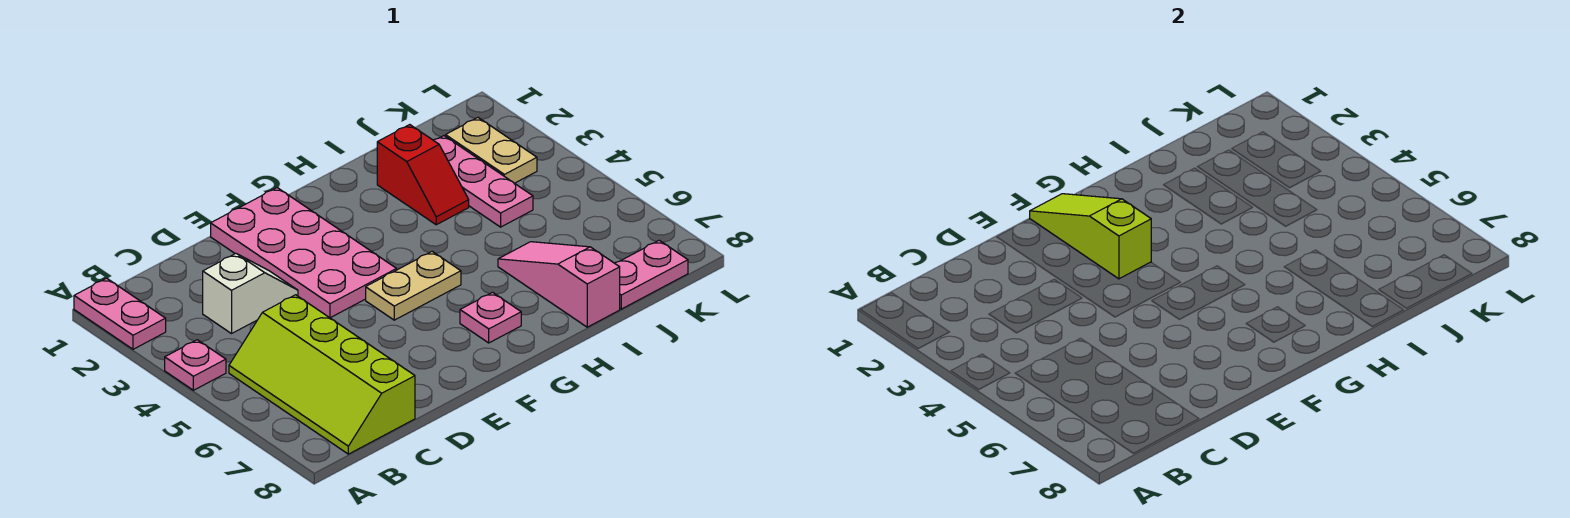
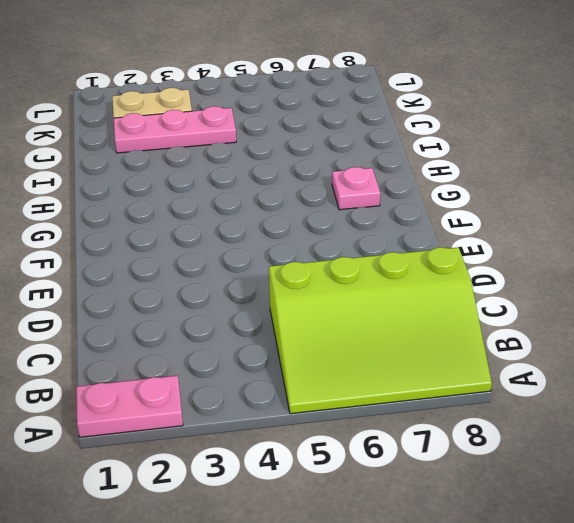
lime 3x4 slope [269,247,492,414] -> lime 2x4 slope [229,295,415,454]
none -> pink 1x1 plate [165,340,226,390]
none -> white 1x2 slope [203,254,298,334]
none -> pink 2x4 plate [211,188,397,318]

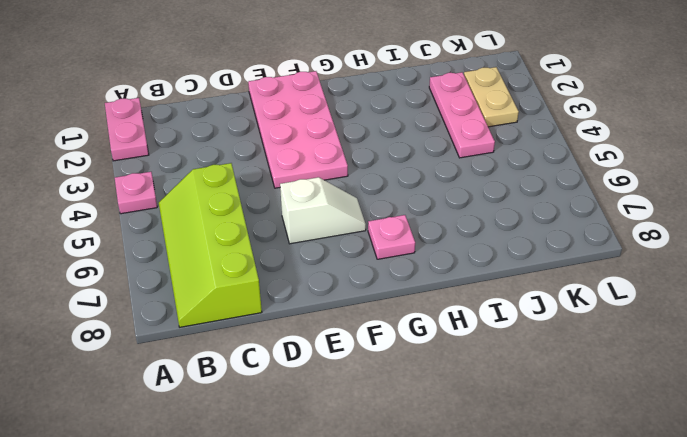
white 1x2 slope [280,177,366,244] -> white 1x2 slope moved to [203,254,298,334]
none -> tan 1x2 plate [366,252,461,320]
none -> red 1x2 slope [377,125,469,225]
none -> pink 1x3 slope [498,242,620,327]

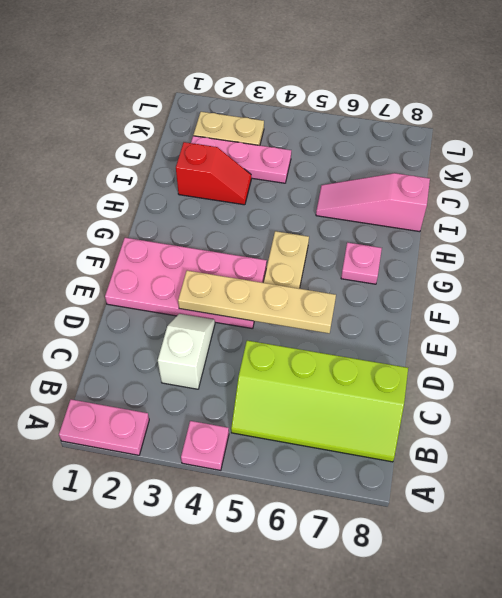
tan 1x4 plate [178,271,336,333] -> none
none -> pink 1x2 plate [615,240,688,309]
none -> lime 1x3 slope [1030,194,1151,279]

